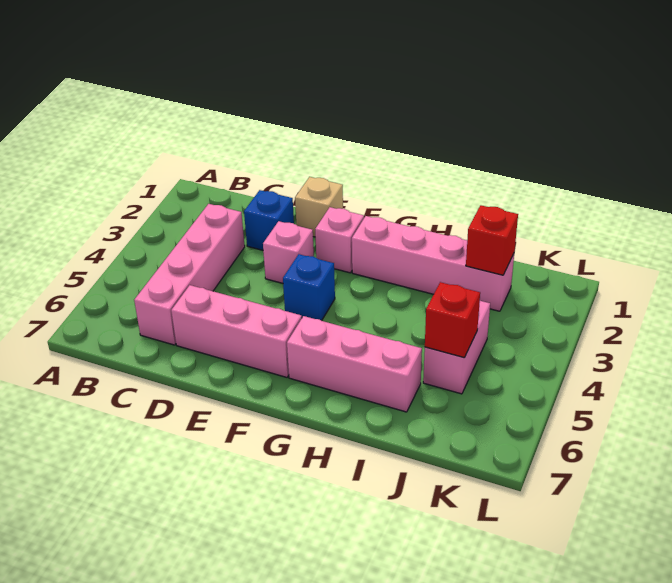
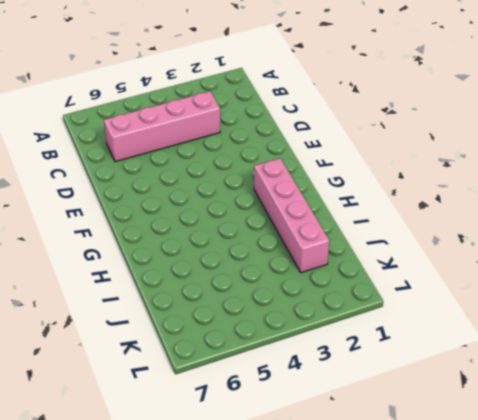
none -> blue 1x1 brick [244,190,294,250]
none -> pink 1x3 brick [171,285,302,377]
none -> tan 1x1 brick [295,177,343,237]

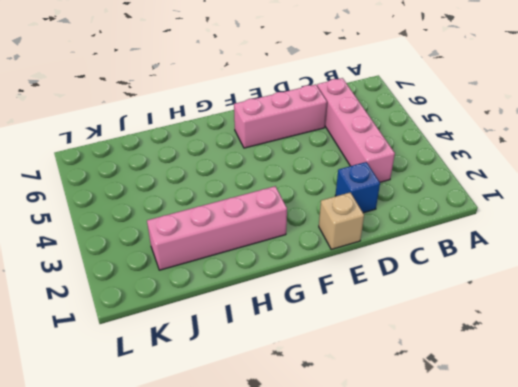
none -> pink 1x1 brick [263,221,314,283]
none -> pink 1x1 brick [315,207,364,273]
none -> blue 1x1 brick [283,254,335,321]

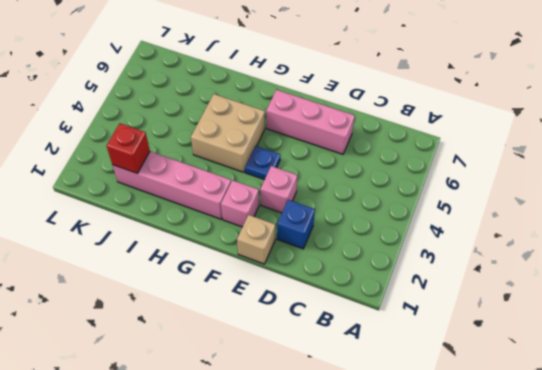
blue 1x1 plate [245,146,280,180] -> blue 1x1 brick [283,254,335,321]
tan 2x2 brick [191,94,265,172] -> none
none -> pink 1x4 brick [134,204,245,345]
none -> pink 1x3 brick [287,316,422,412]
none -> pink 1x2 brick [423,301,490,394]

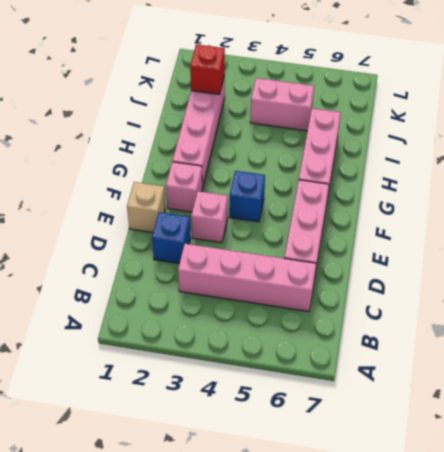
none -> red 1x1 brick [425,282,480,358]

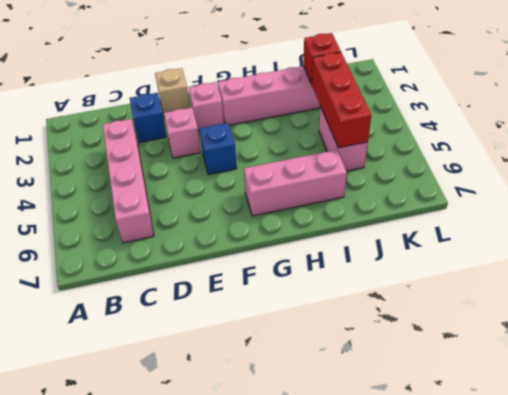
red 1x3 brick [312,52,371,148] -> red 1x1 brick [425,282,480,358]
none -> pink 1x3 brick [171,285,302,377]

